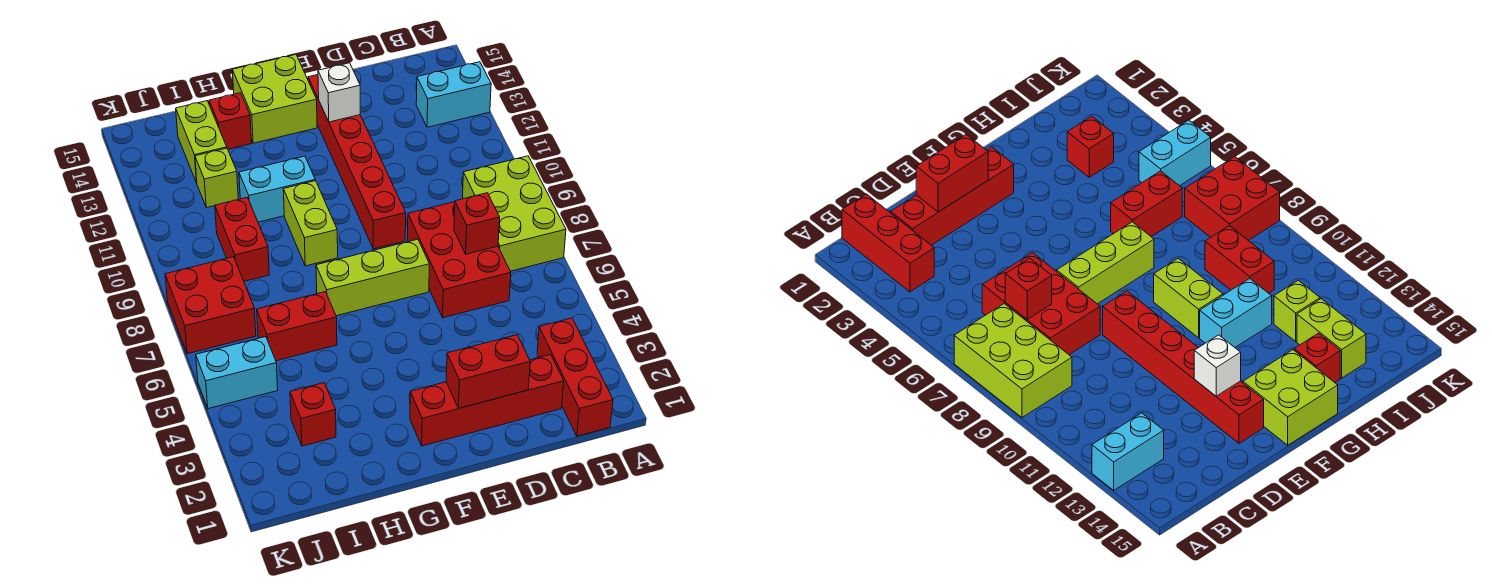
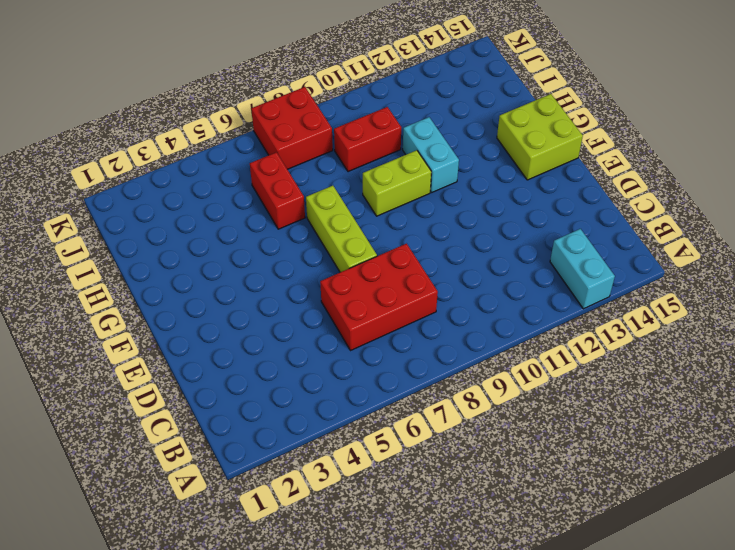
none -> lime 2x3 brick [462,156,566,271]
none -> red 1x3 brick [537,318,613,436]
none -> red 1x4 brick [410,354,564,446]

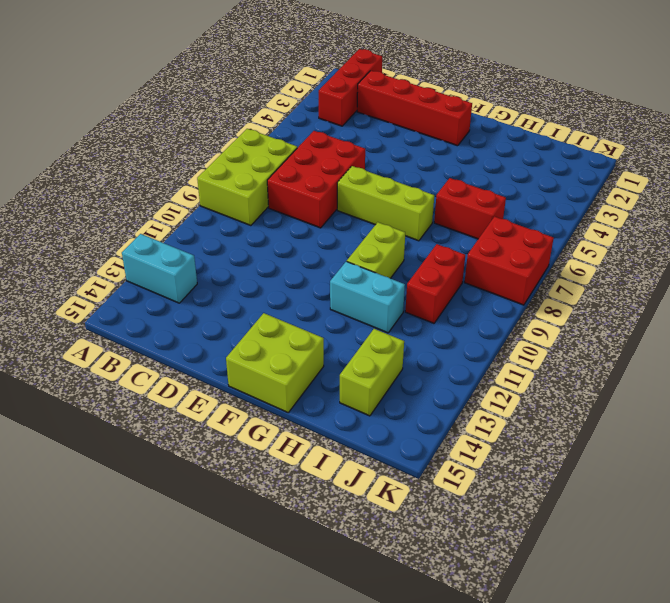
none -> red 1x6 brick [308,75,406,249]
none -> red 1x1 brick [209,93,252,149]
none -> red 1x1 brick [290,383,336,446]

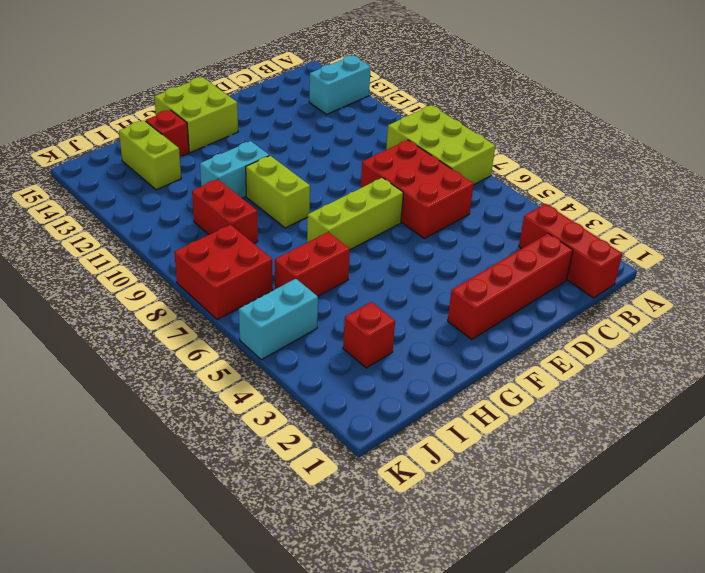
none -> red 1x6 brick [308,75,406,249]
none -> lime 1x1 brick [195,148,238,208]
none -> red 1x1 brick [454,193,500,254]

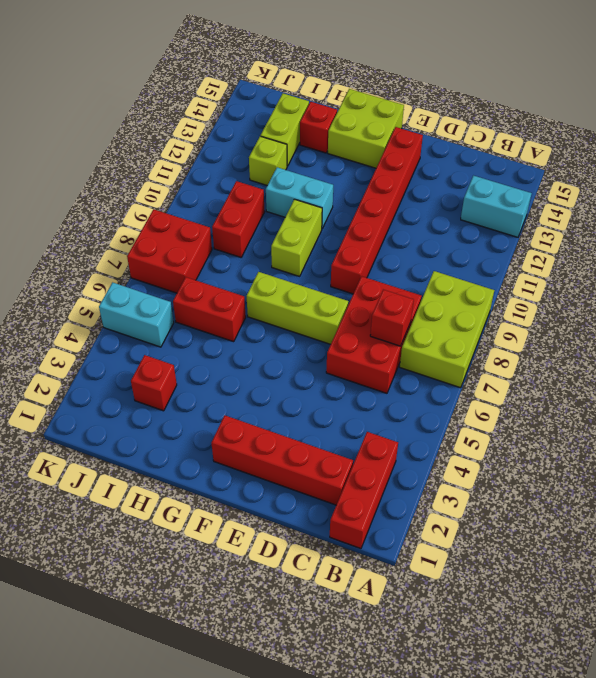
none -> red 1x2 brick [446,335,530,408]
none -> white 1x1 brick [318,63,360,122]

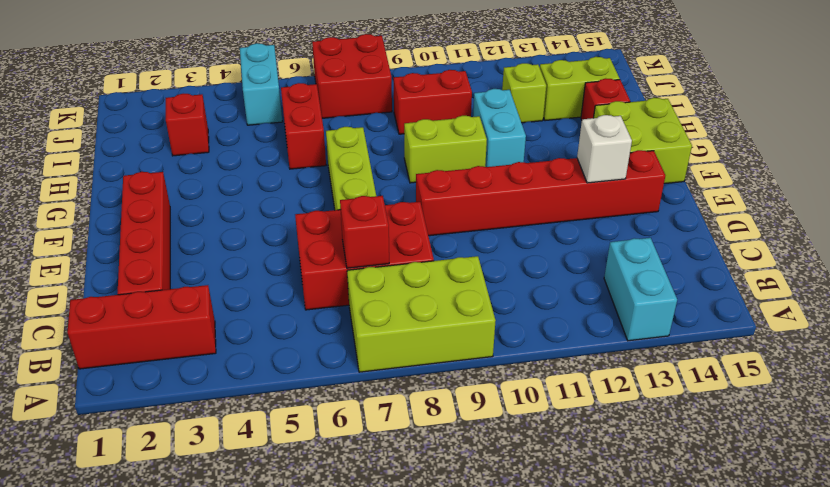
none -> red 1x2 brick [446,335,530,408]

